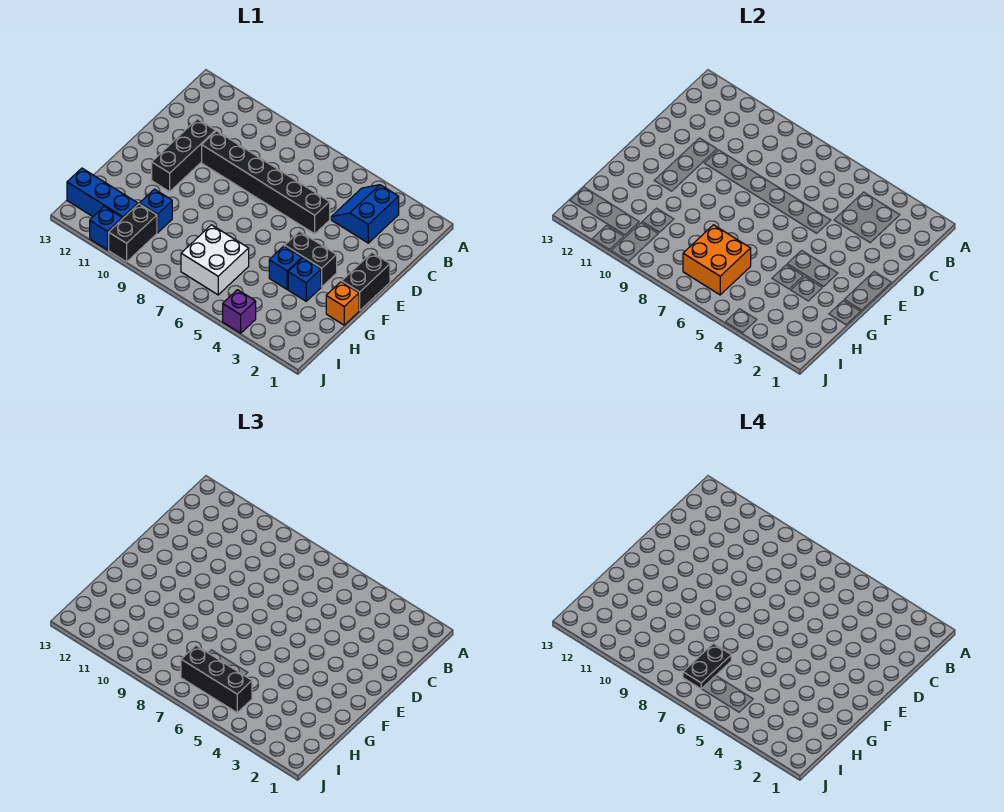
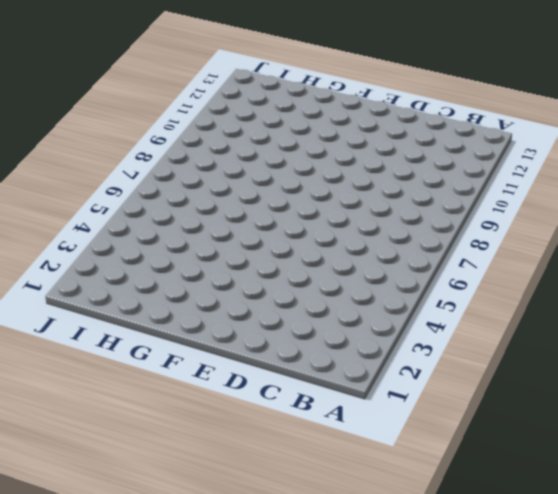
none -> blue 2x2 slope [331,185,399,243]
none -> black 1x6 brick [202,131,330,234]
none -> black 1x3 brick [152,119,215,192]

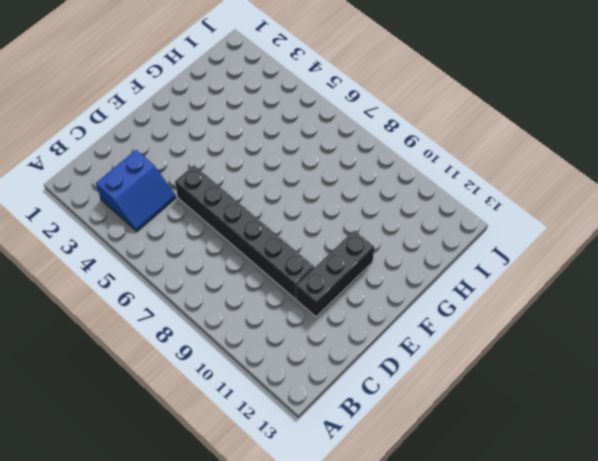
none -> black 1x2 brick [342,253,390,310]
none -> black 1x2 brick [285,231,337,287]
none -> orange 1x1 brick [326,282,359,325]

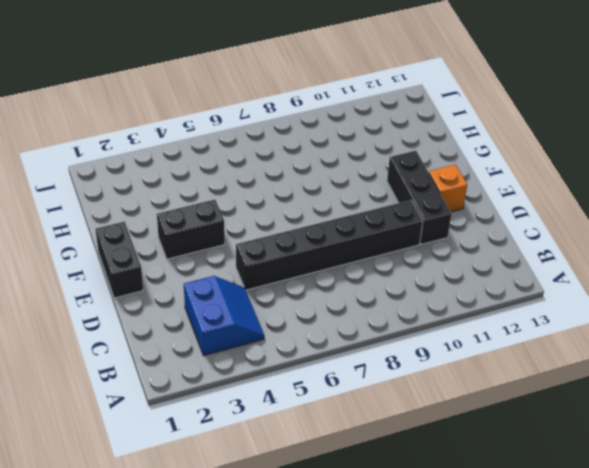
orange 1x1 brick [429,165,467,212] -> orange 1x1 brick moved to [326,282,359,325]
none -> blue 1x1 brick [288,258,321,301]
none -> blue 1x1 brick [269,246,302,289]
none -> white 2x2 brick [181,225,249,295]

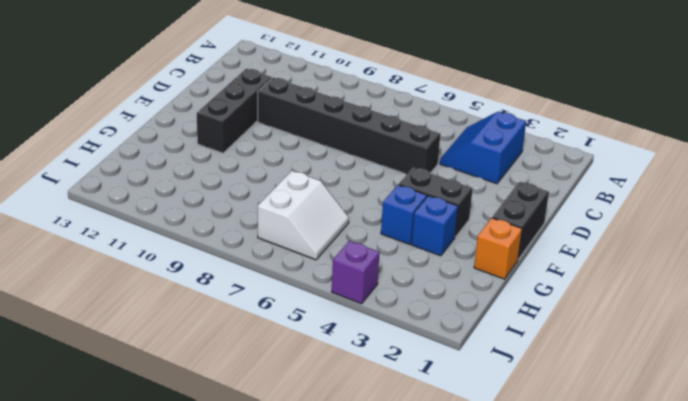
white 2x2 slope [258,171,349,260] -> white 2x2 brick [181,225,249,295]
none -> blue 1x1 brick [140,189,172,233]
none -> black 1x2 brick [109,204,157,262]
none -> blue 1x3 brick [67,168,138,219]

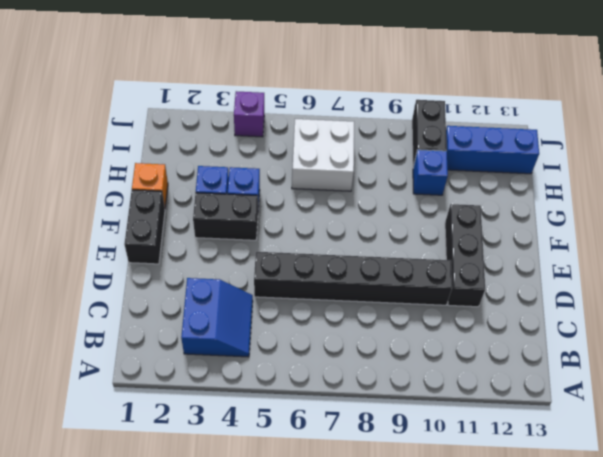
none -> blue 1x1 brick [90,206,122,250]
none -> orange 2x2 brick [683,225,751,295]
none -> black 1x3 brick [181,646,252,713]

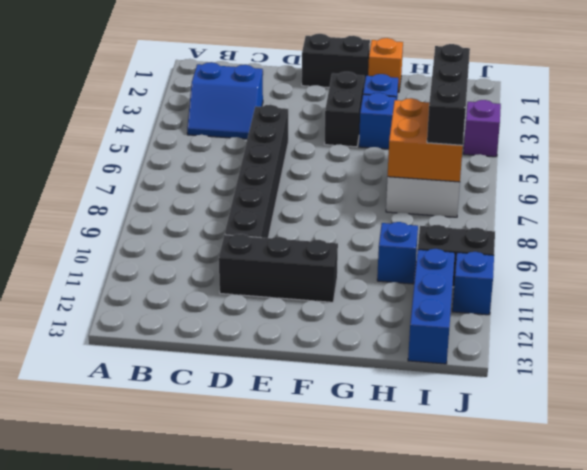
none -> black 1x2 plate [683,644,731,689]

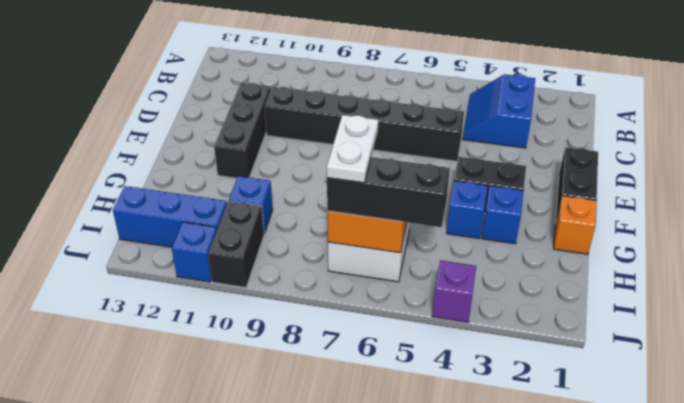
white 1x2 plate [327,115,378,183] -> black 1x2 plate [683,644,731,689]

